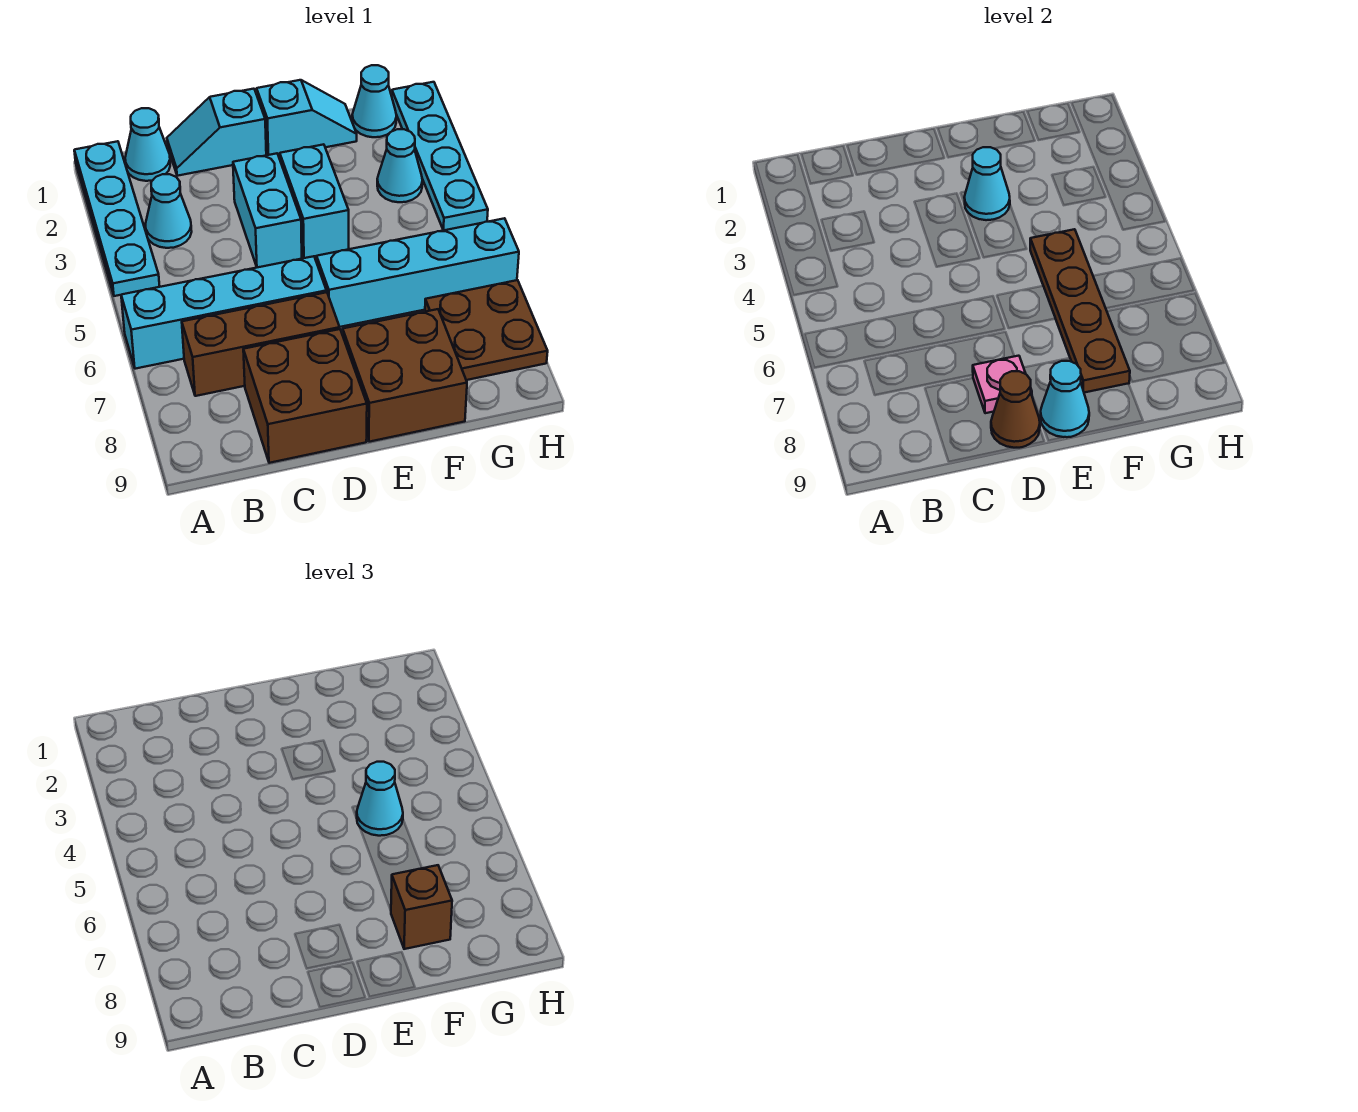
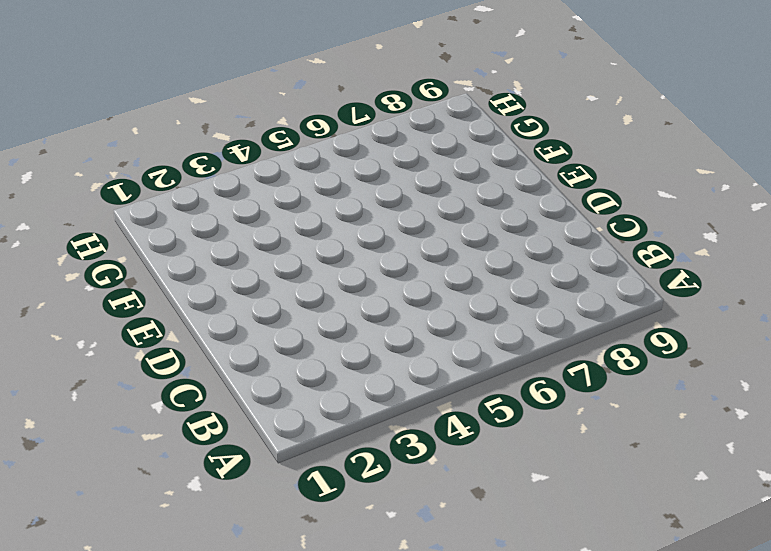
none -> cyan 1x4 plate [74,141,160,296]
none -> cyan 1x4 brick [121,256,327,369]
none -> cyan 1x1 cone [125,108,170,181]

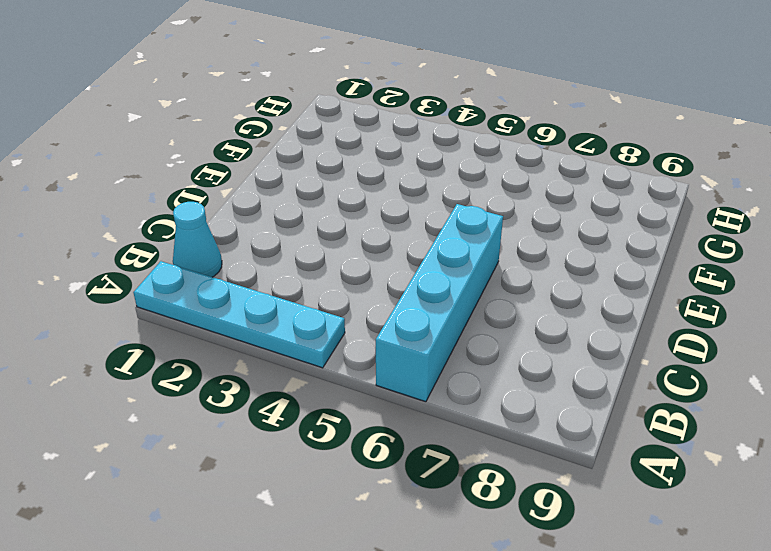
none -> cyan 1x1 cone [146,174,192,248]
none -> brown 1x3 brick [182,292,340,396]
none -> cyan 1x2 slope [167,89,266,176]

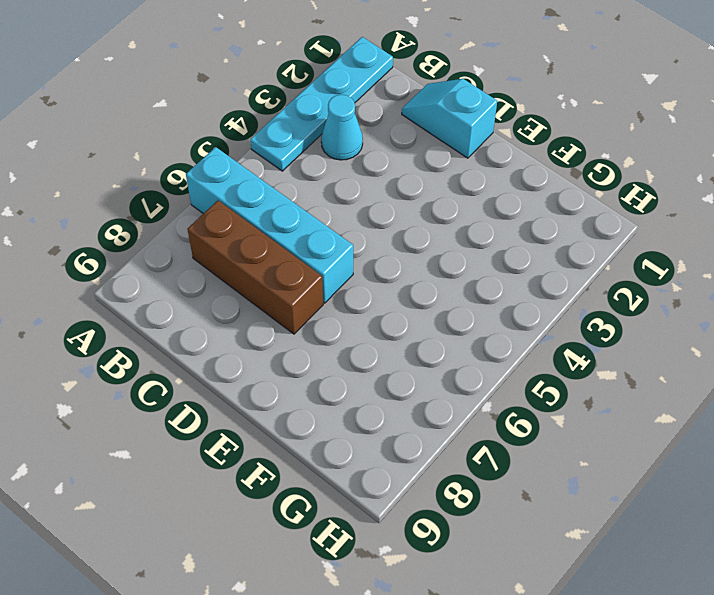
none -> cyan 1x1 cone [125,108,170,181]
none -> brown 2x2 brick [243,329,367,463]
none -> cyan 1x2 brick [233,153,302,267]

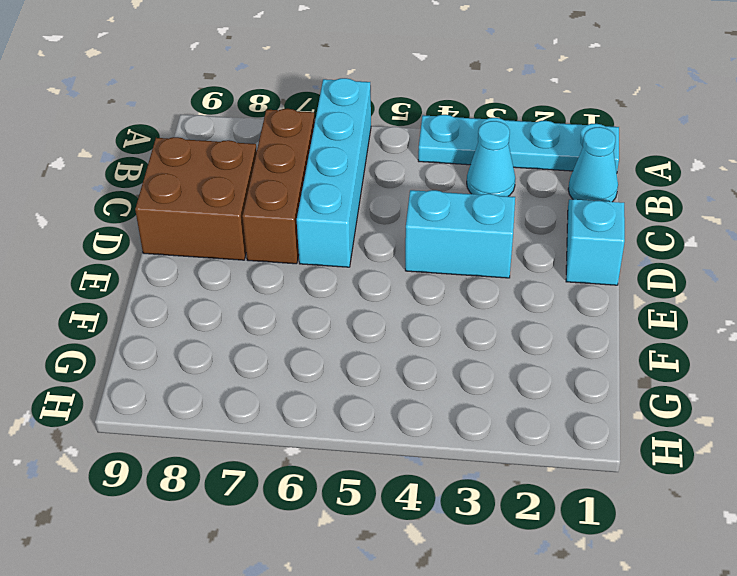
none -> cyan 1x2 slope [257,80,357,156]
none -> cyan 1x2 brick [280,144,349,258]
none -> cyan 1x4 brick [317,218,519,327]

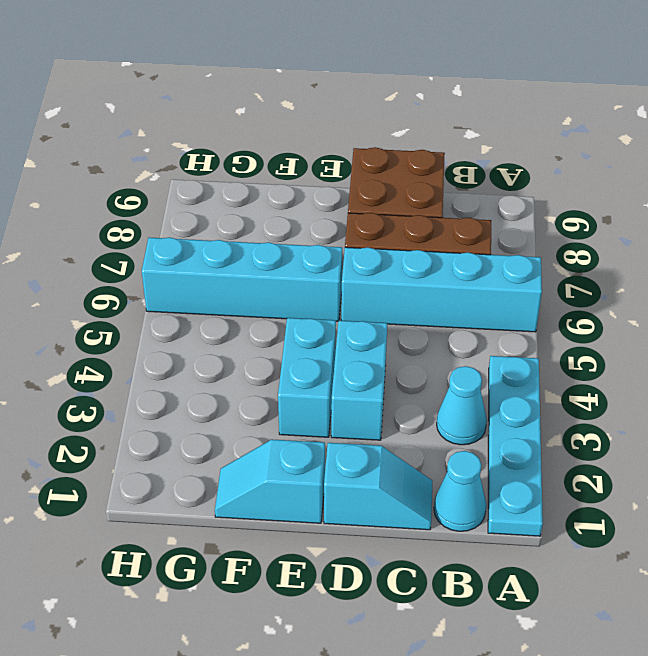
none -> brown 2x2 brick [343,309,467,442]
none -> cyan 1x1 cone [352,65,396,137]
none -> cyan 1x1 cone [377,129,422,202]

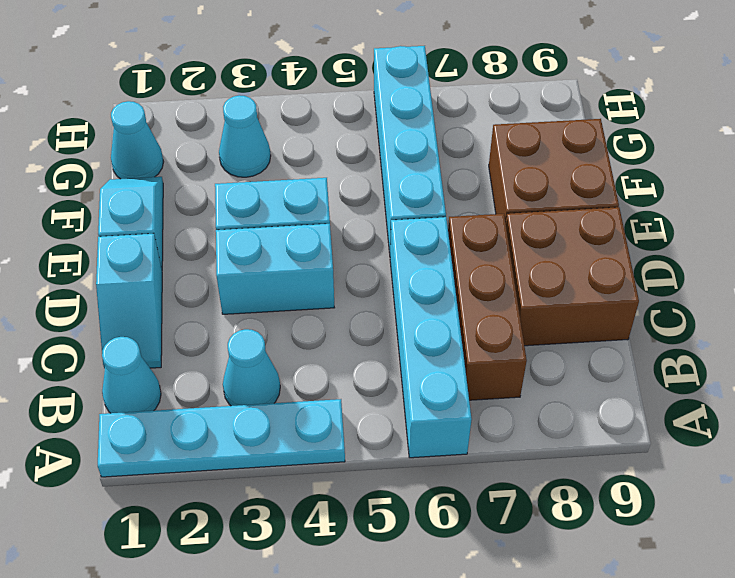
none -> brown 2x2 plate [425,280,548,380]
none -> cyan 1x4 plate [392,82,488,230]
none -> pink 1x1 plate [973,356,1032,413]

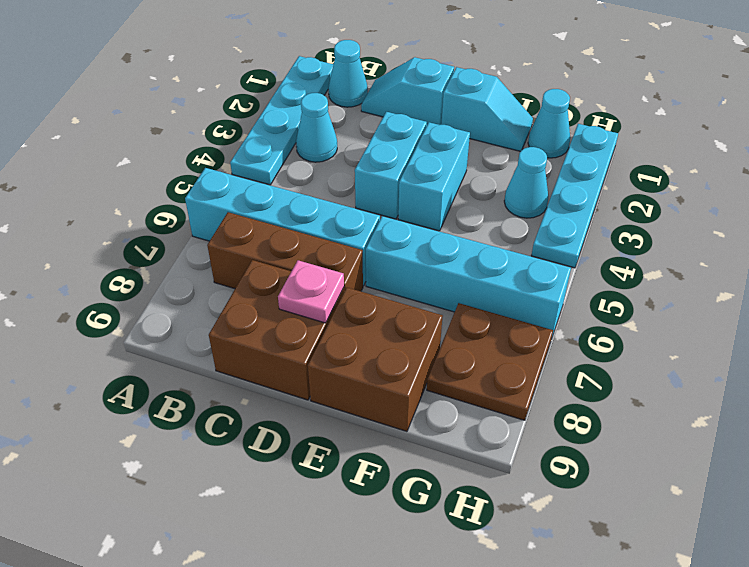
none -> brown 1x1 cone [991,371,1040,448]
none -> cyan 1x1 cone [964,147,1010,220]
none -> cyan 1x1 cone [1040,361,1089,437]

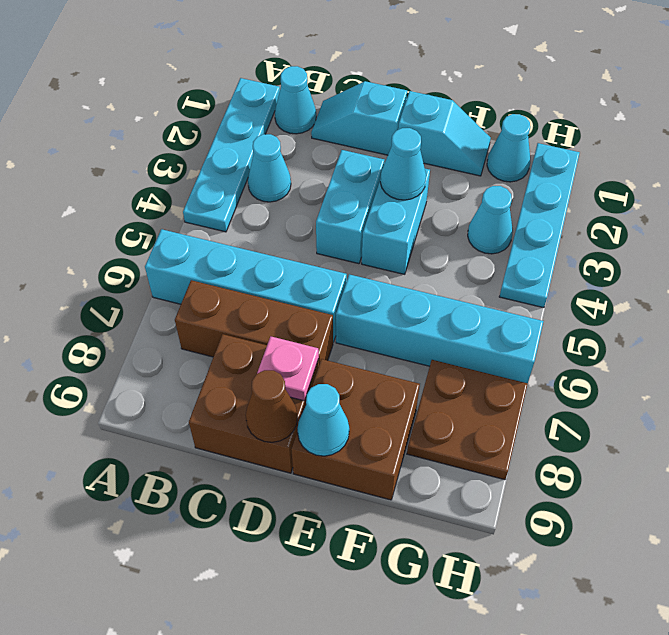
none -> brown 1x4 plate [1030,229,1130,393]
none -> cyan 1x1 cone [357,762,403,836]
none -> brown 1x1 brick [391,865,452,949]

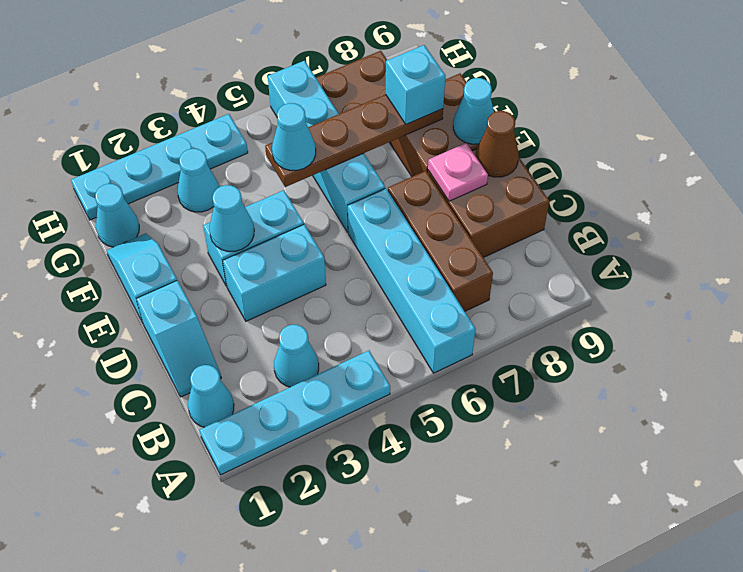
cyan 1x1 brick [386,45,445,124] -> brown 1x1 brick [391,865,452,949]

